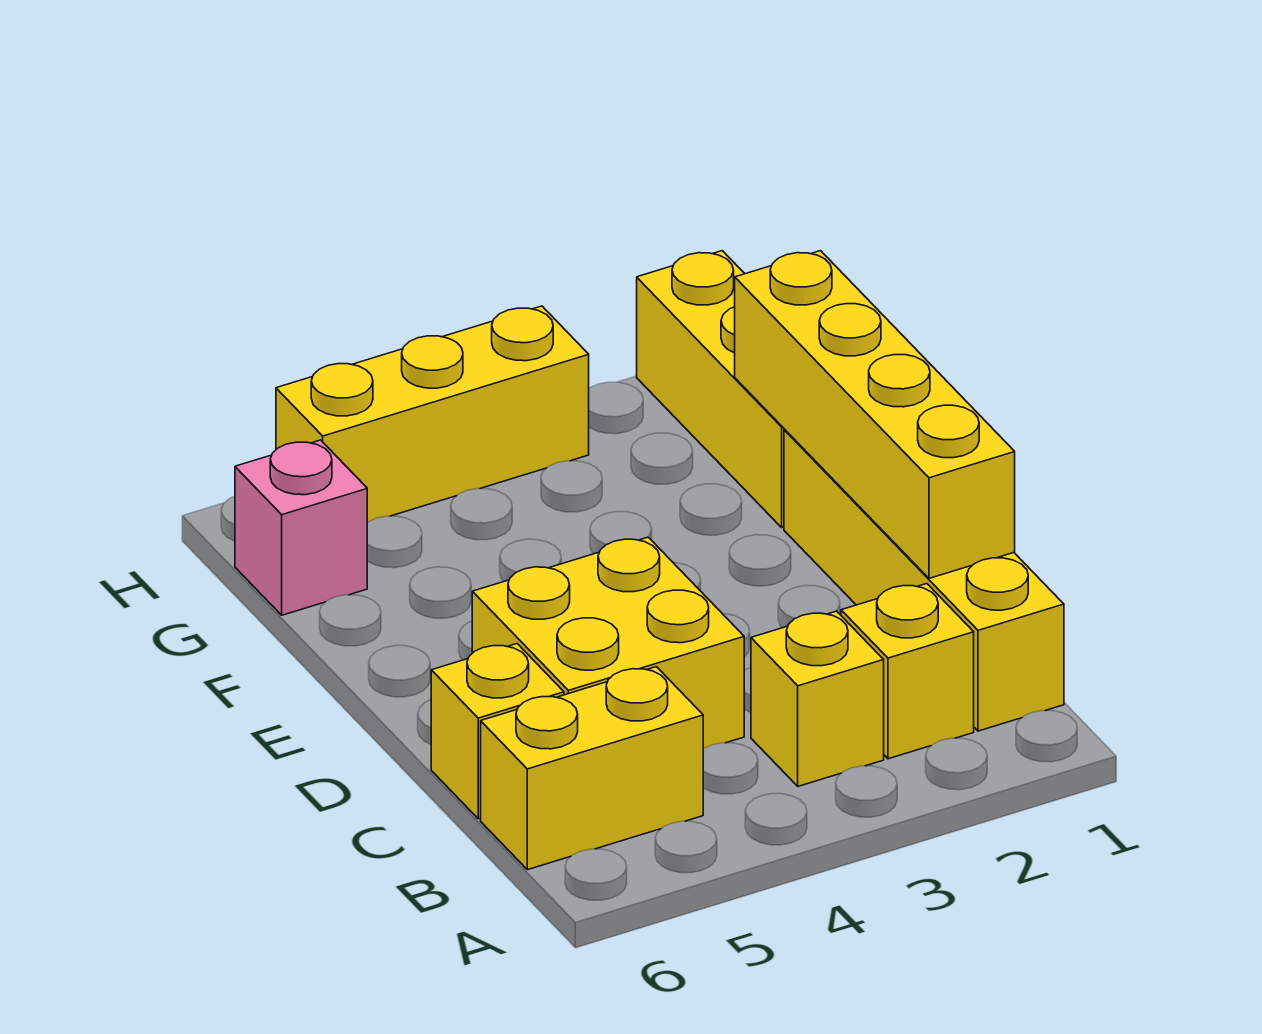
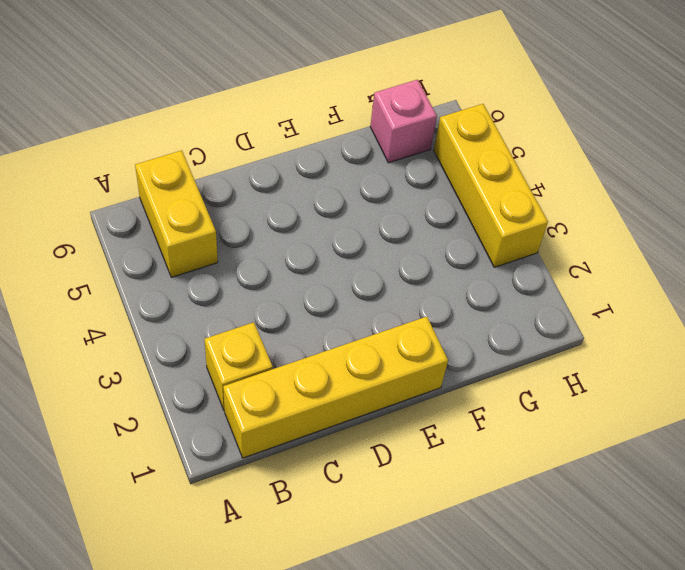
none -> yellow 1x1 brick [751,611,884,786]
none -> yellow 2x2 brick [472,537,744,749]

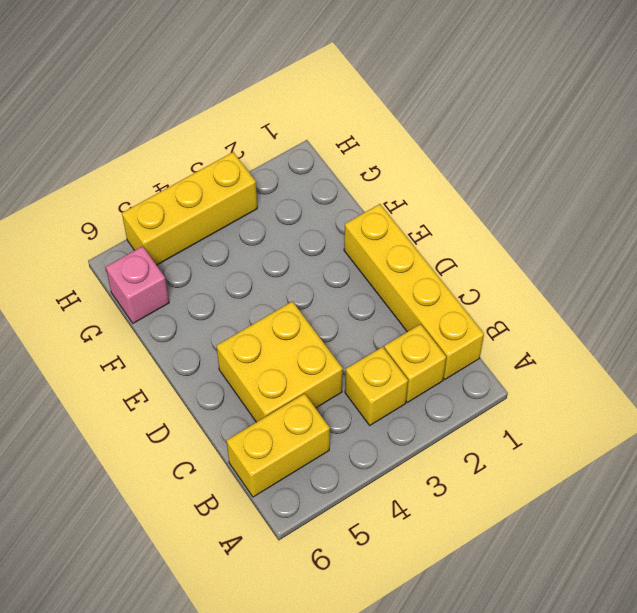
none -> yellow 1x1 brick [431,644,564,819]
none -> yellow 1x3 brick [637,251,784,527]

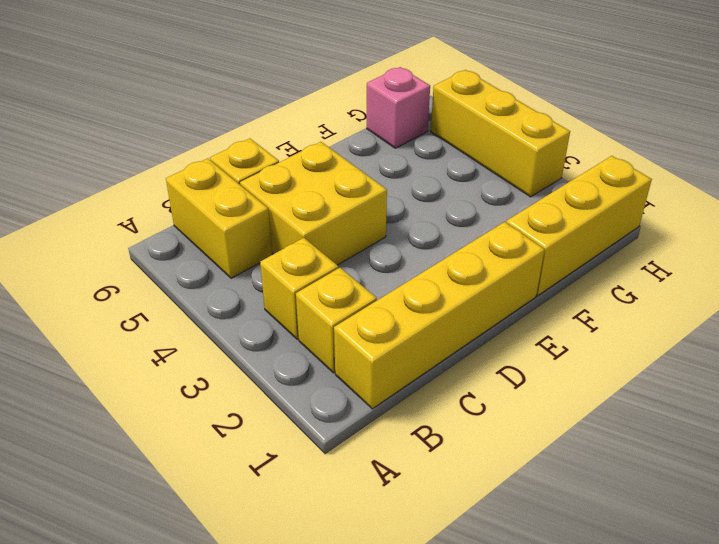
none -> yellow 1x4 brick [735,251,1015,578]

